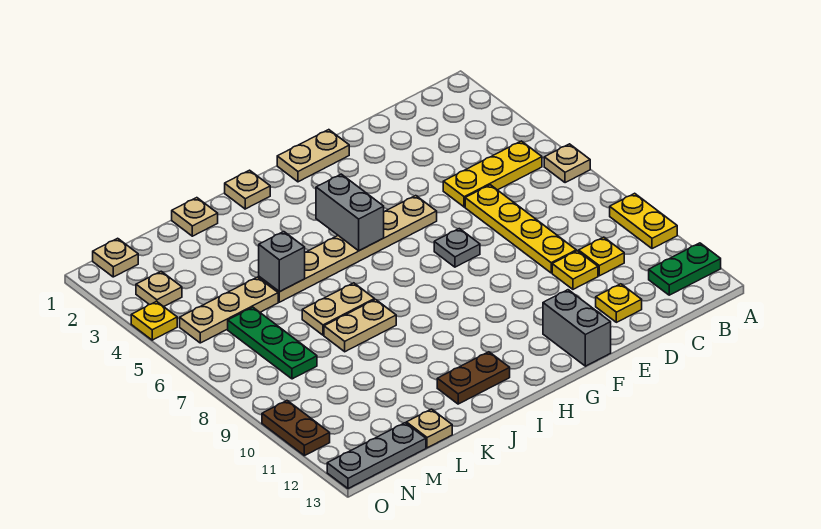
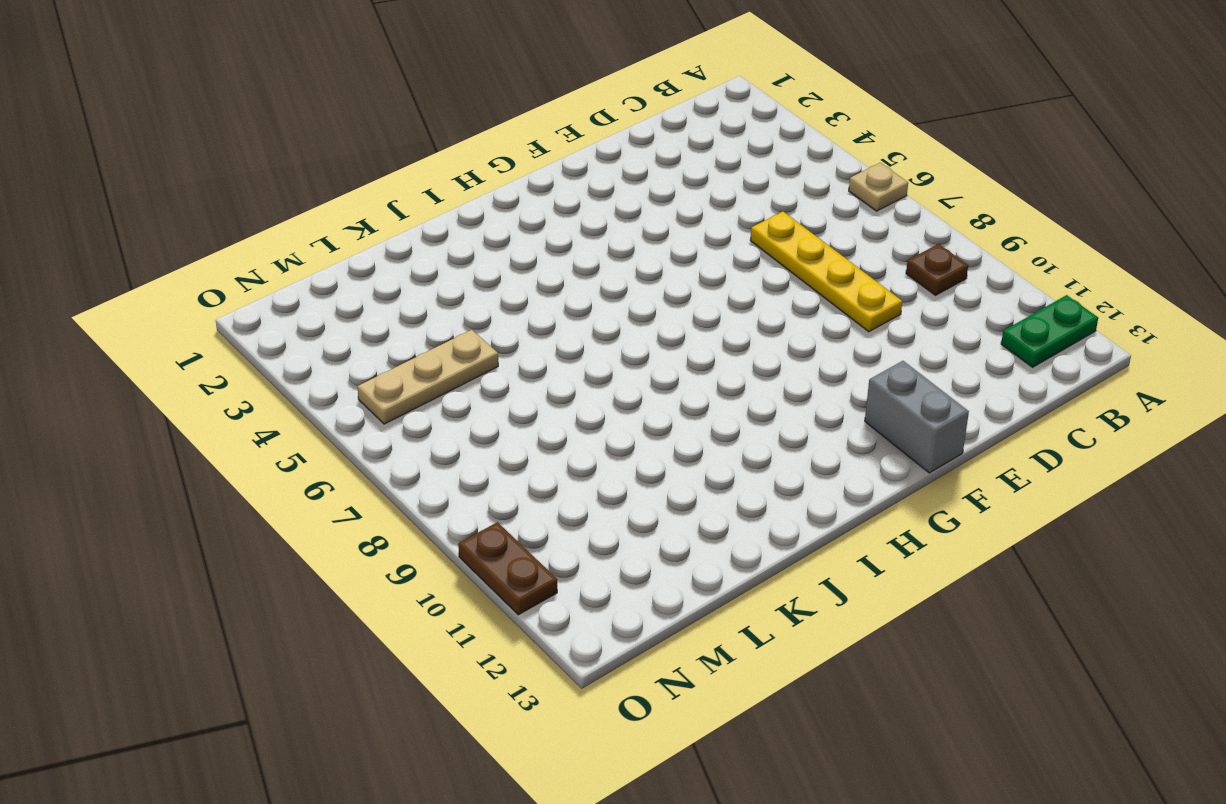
brown 1x1 plate [906,244,968,295] -> none
none -> yellow 1x2 plate [610,193,677,249]
none -> yellow 1x3 plate [443,141,542,207]
none -> yellow 1x1 plate [579,237,624,276]

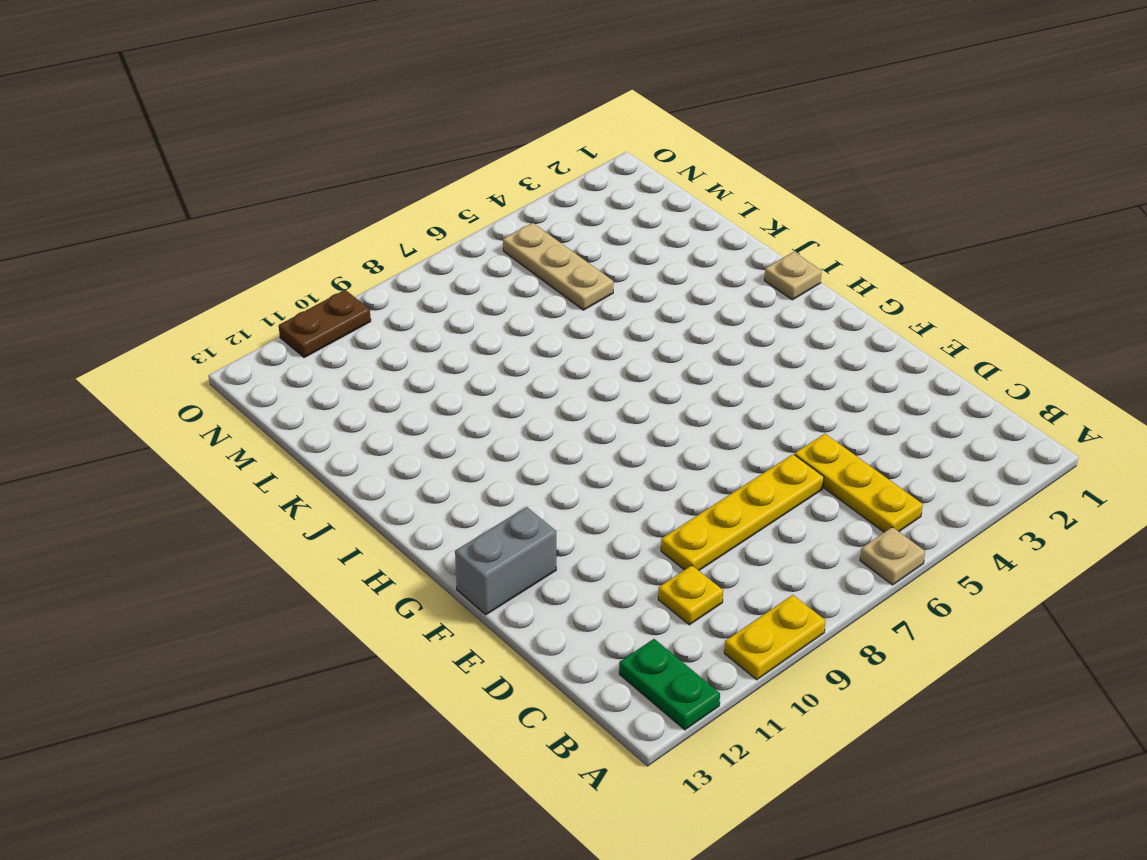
none -> yellow 1x1 plate [552,251,598,289]
none -> yellow 1x1 plate [596,284,642,322]
none -> tan 1x2 plate [277,130,349,182]

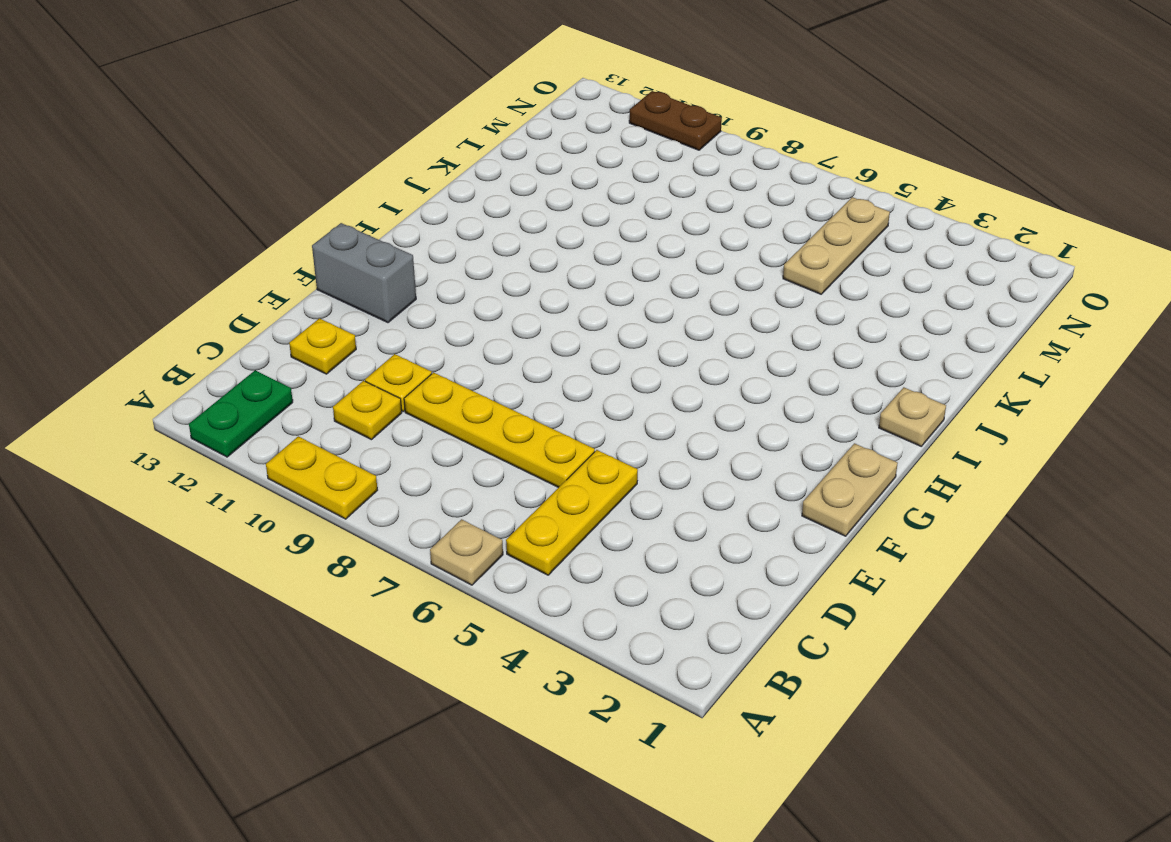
none -> tan 1x6 plate [259,196,437,302]
none -> grey 1x1 plate [434,229,480,267]
none -> brown 1x2 plate [437,352,510,404]

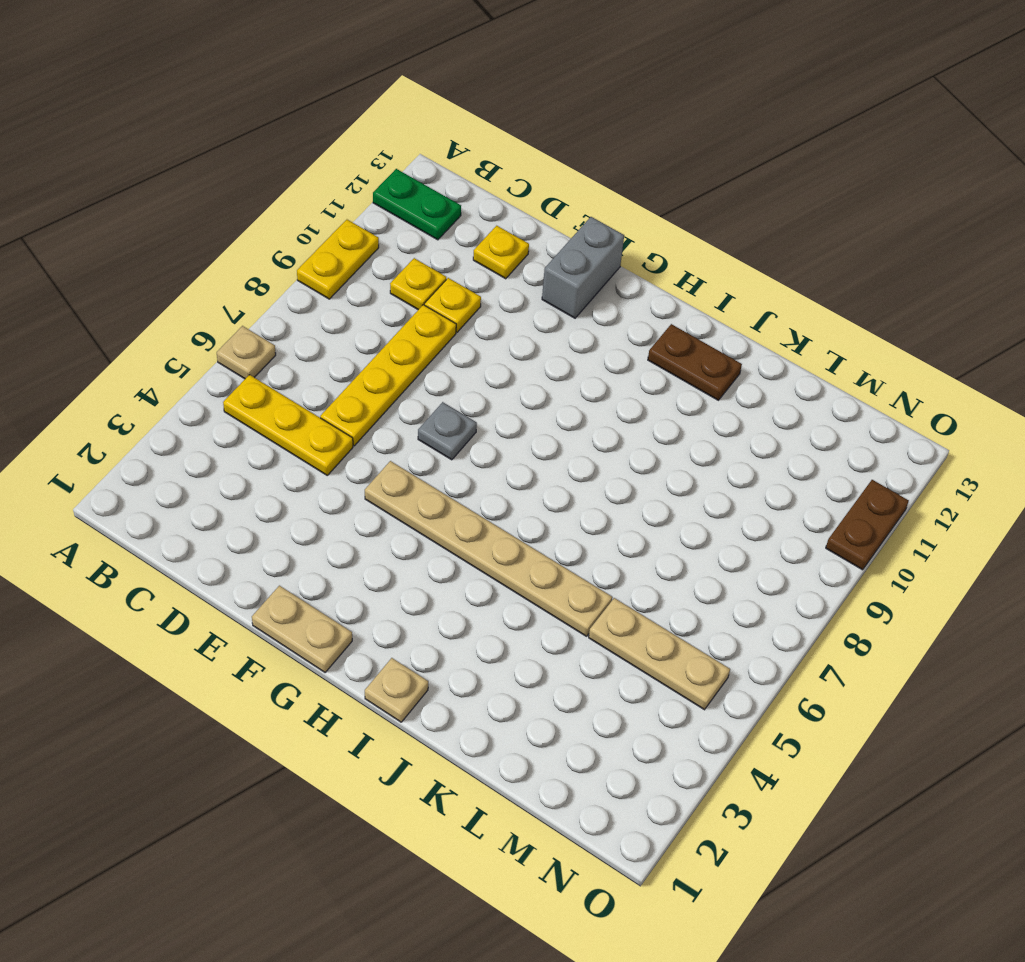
none -> tan 1x2 plate [302,283,374,335]
none -> tan 1x2 plate [324,299,396,352]
none -> tan 1x1 plate [172,198,218,236]

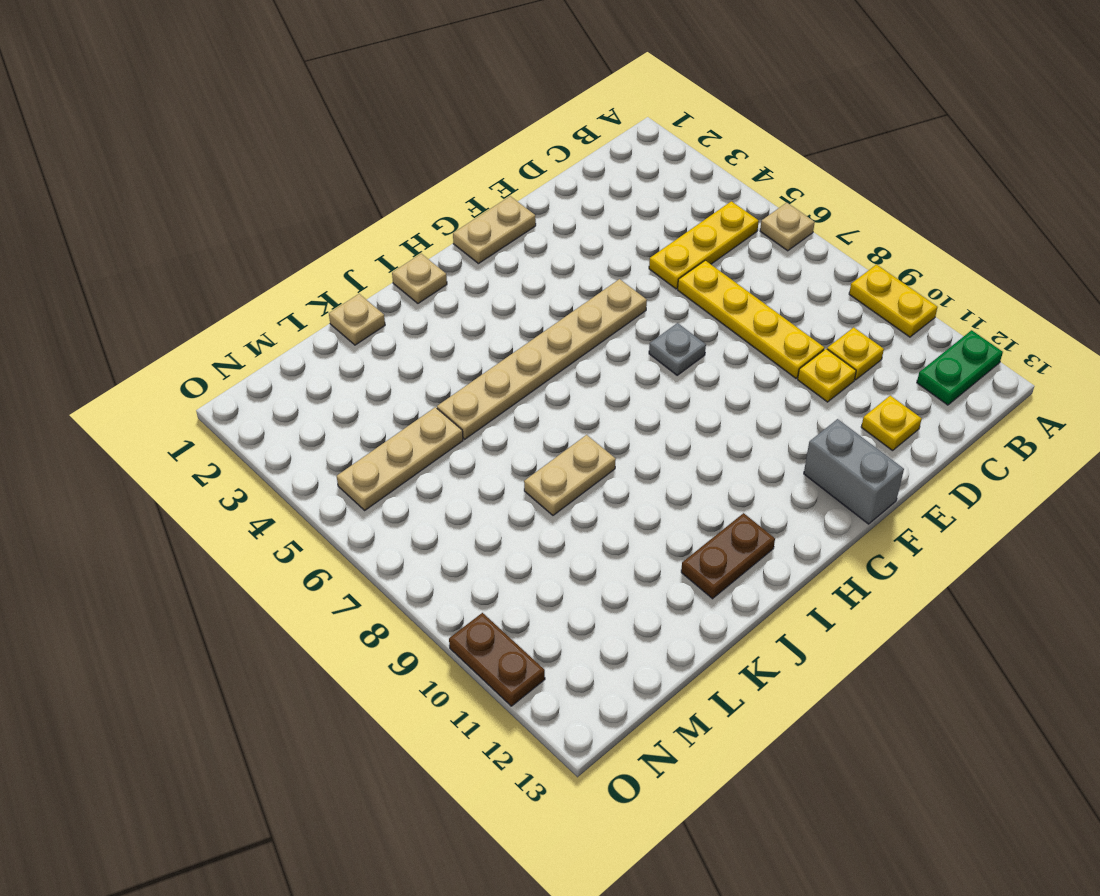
none -> tan 1x2 plate [302,283,374,335]
none -> tan 1x1 plate [406,409,452,448]
none -> green 1x3 plate [228,307,317,379]

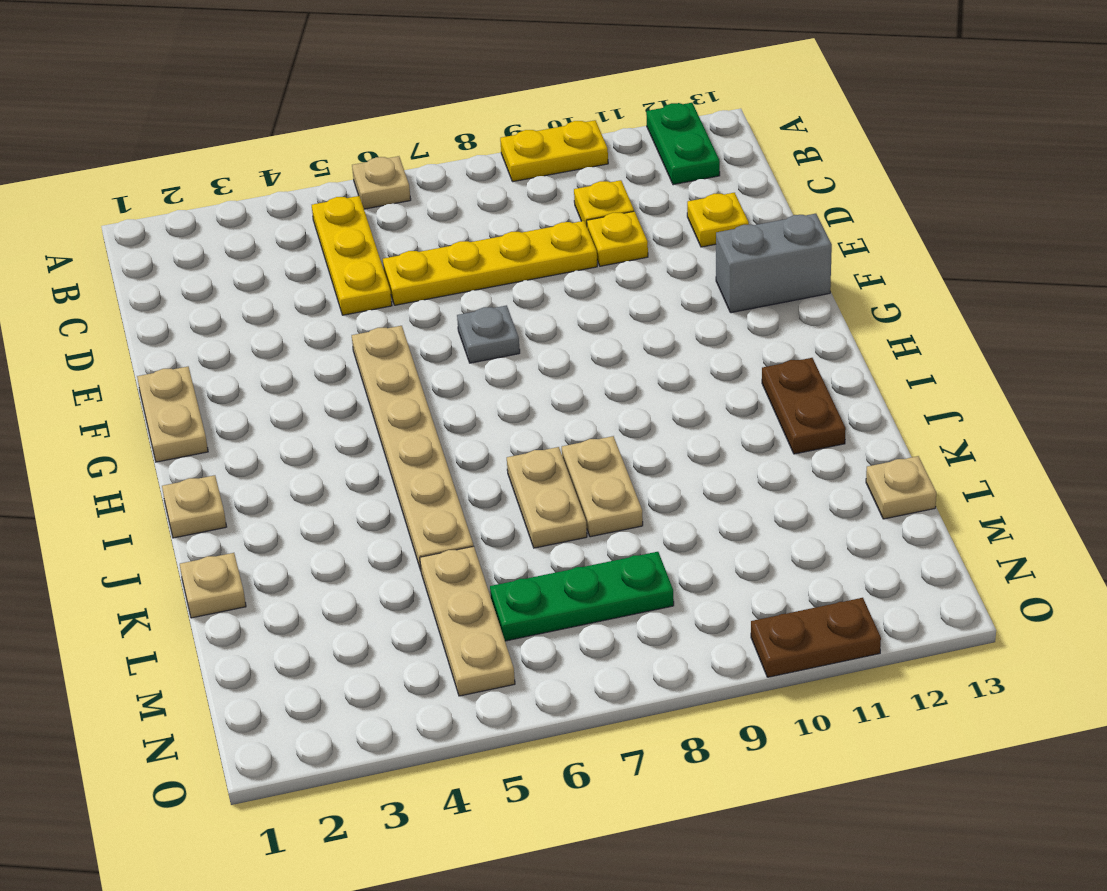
none -> grey 1x3 plate [327,423,426,489]
none -> tan 1x1 plate [93,238,138,277]
none -> tan 1x1 plate [136,271,182,307]

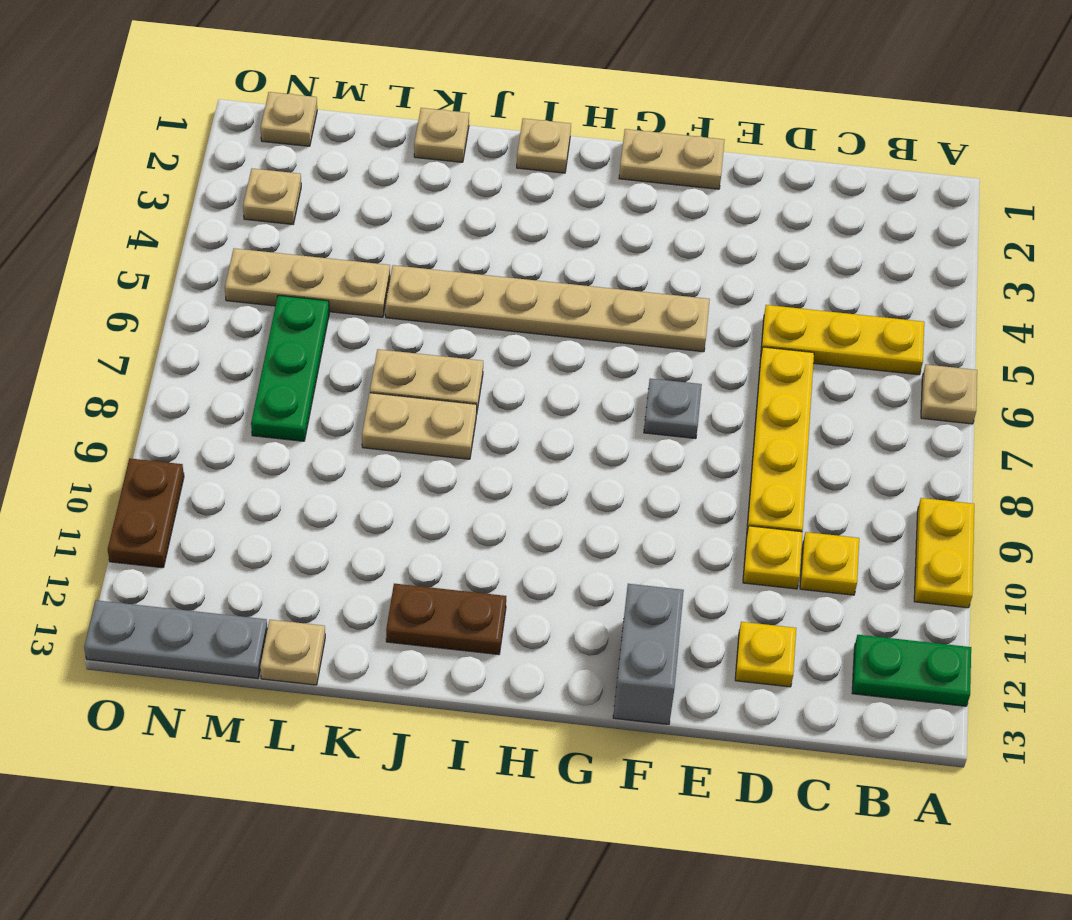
none -> yellow 1x1 plate [131,301,177,340]
none -> grey 1x2 brick [316,174,384,251]
none -> grey 1x1 brick [259,232,305,292]

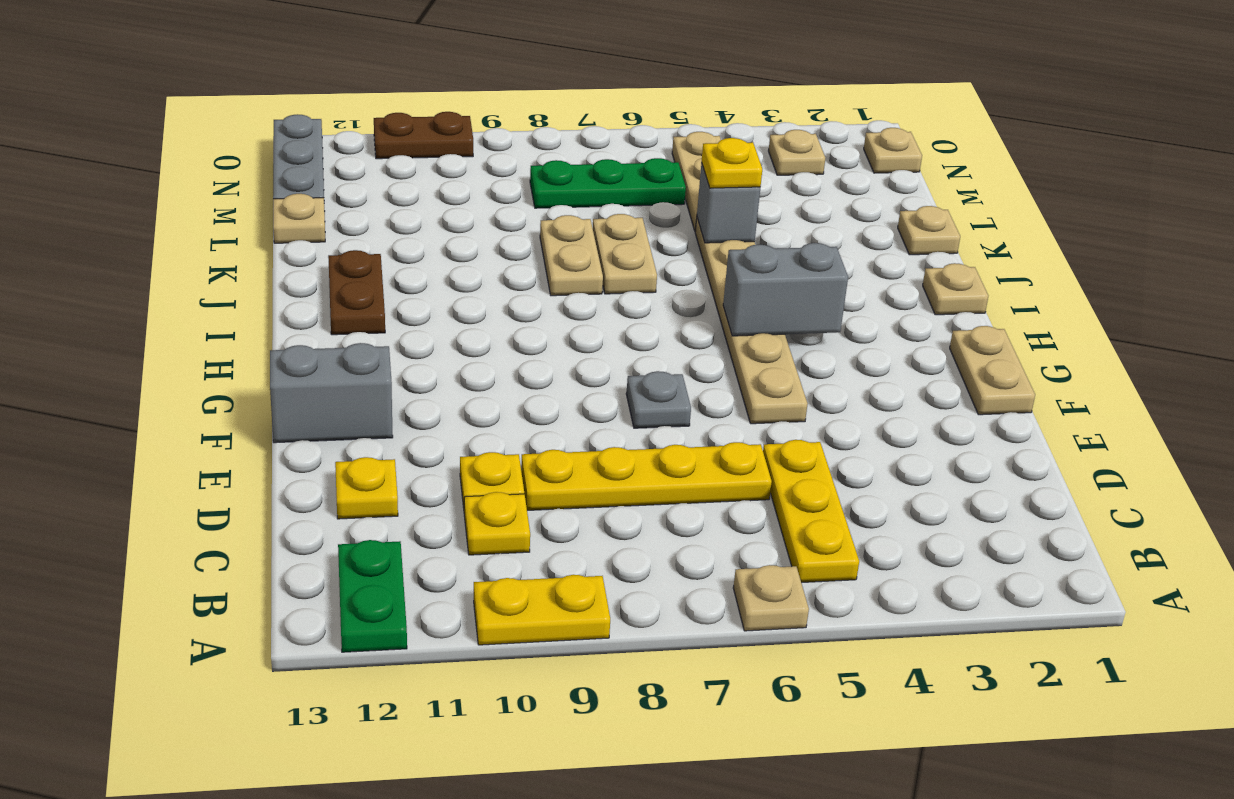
yellow 1x1 plate [702,138,762,188] -> yellow 1x1 plate moved to [131,301,177,340]

